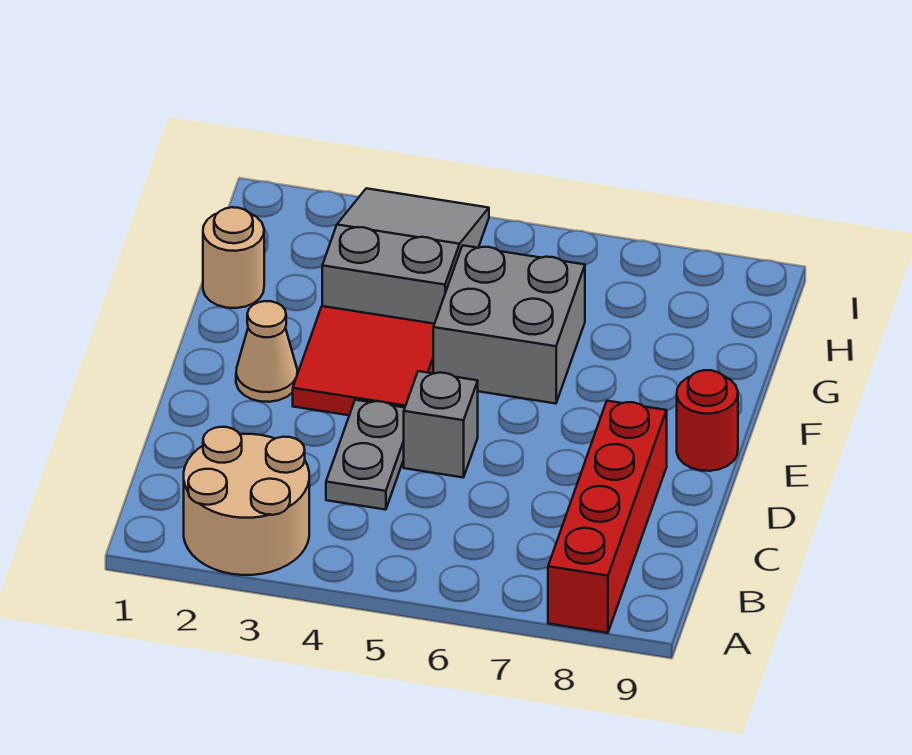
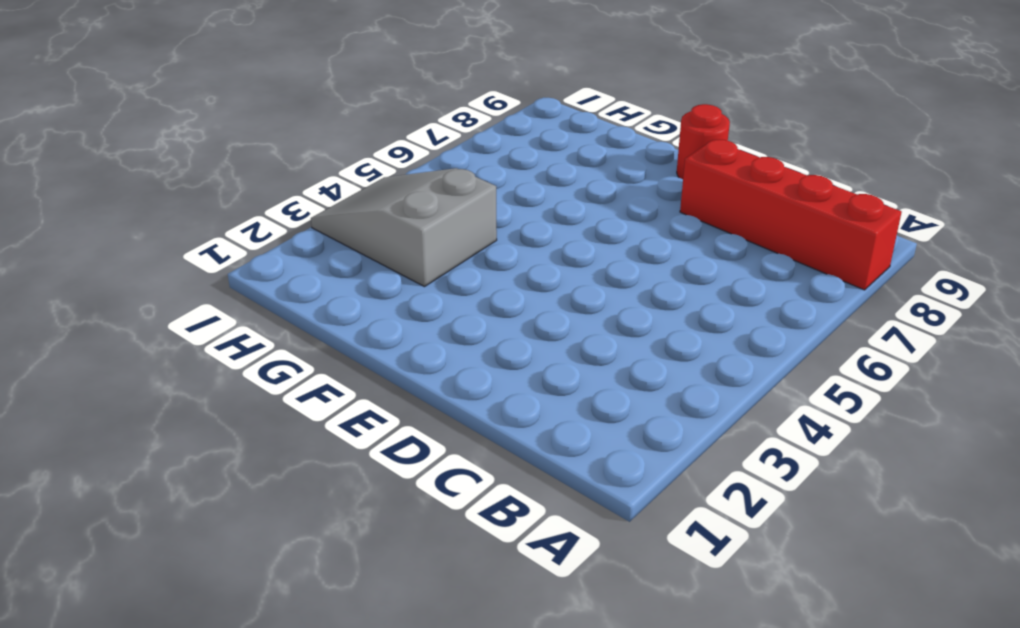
none -> tan 2x2 round brick [184,427,309,575]
none -> grey 1x2 plate [326,400,405,510]

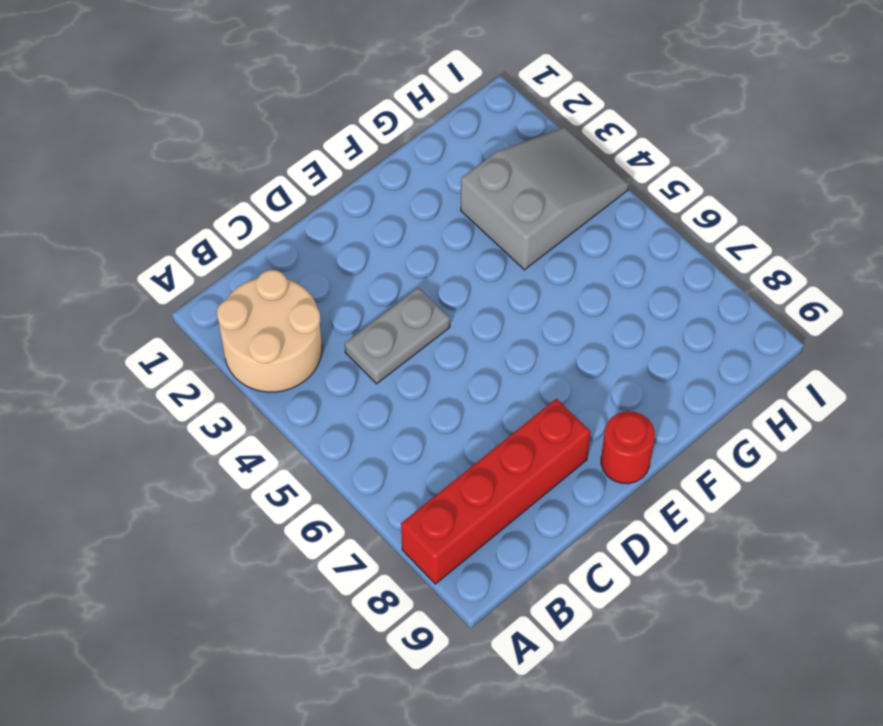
none -> grey 1x1 brick [404,371,478,477]
none -> tan 1x1 cone [236,301,297,402]

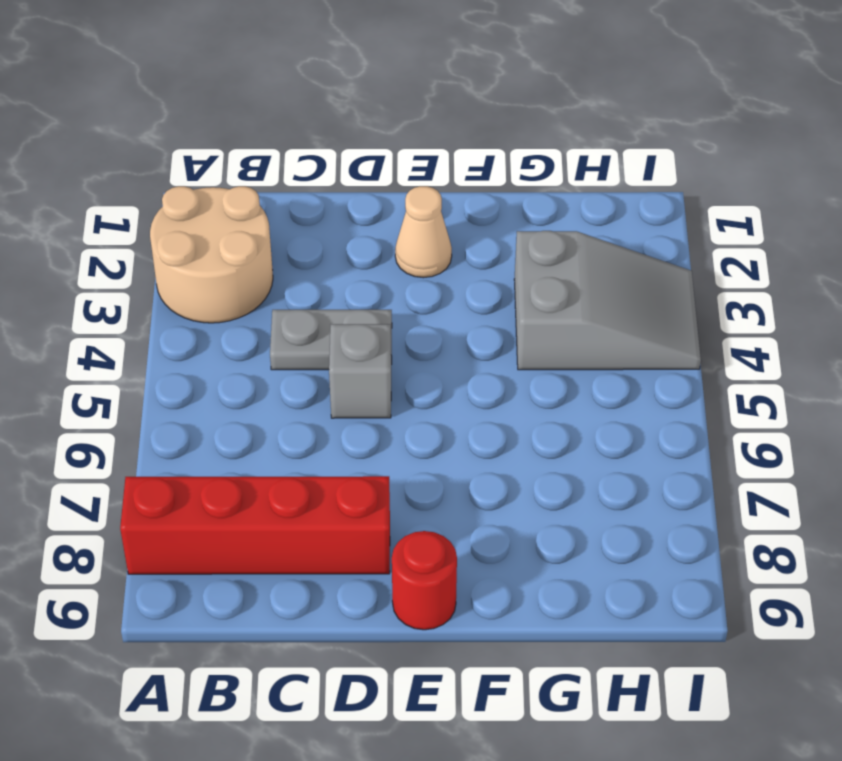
none -> red 2x2 tile [293,306,434,415]
none -> grey 2x2 brick [433,245,585,404]

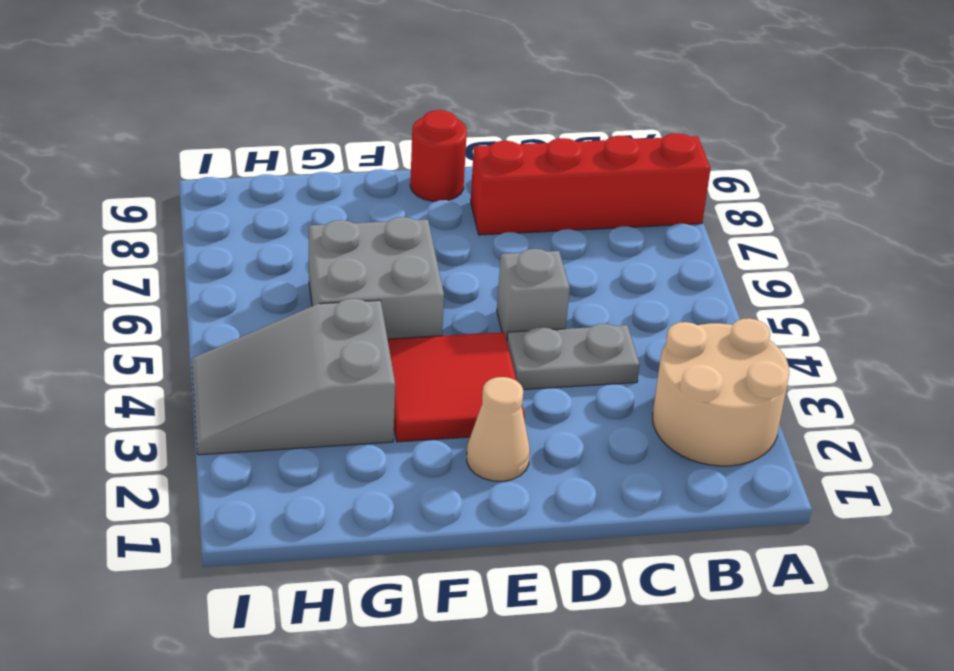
none -> tan 1x1 round brick [203,207,264,308]

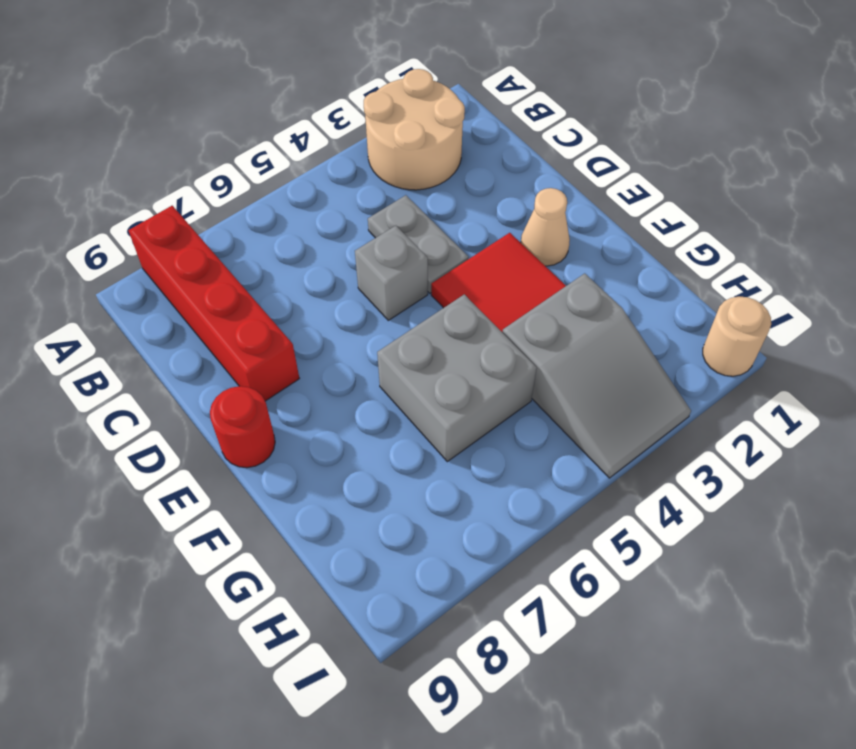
tan 1x1 round brick [703,296,771,376] -> tan 1x1 round brick moved to [203,207,264,308]

